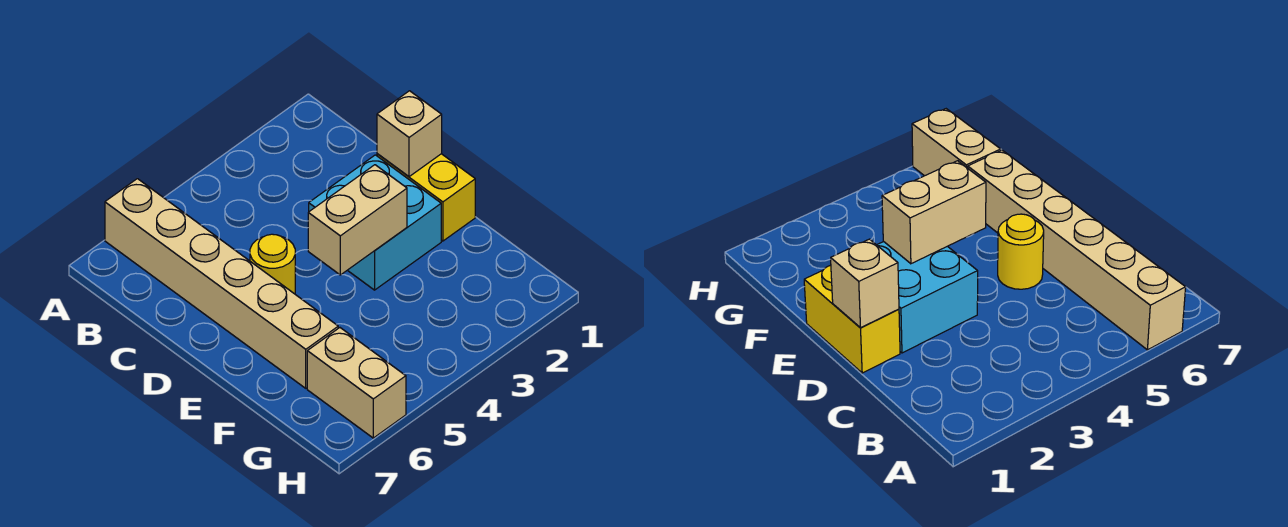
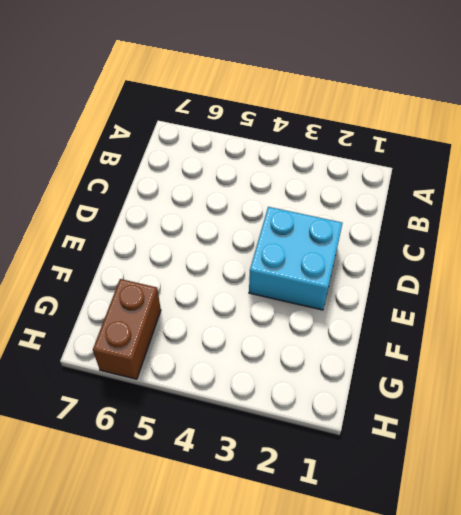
brown 1x2 brick [93,279,161,379] -> tan 1x2 brick [307,328,406,438]
none -> tan 1x6 brick [105,179,338,388]
none -> yellow 1x2 brick [377,154,475,241]

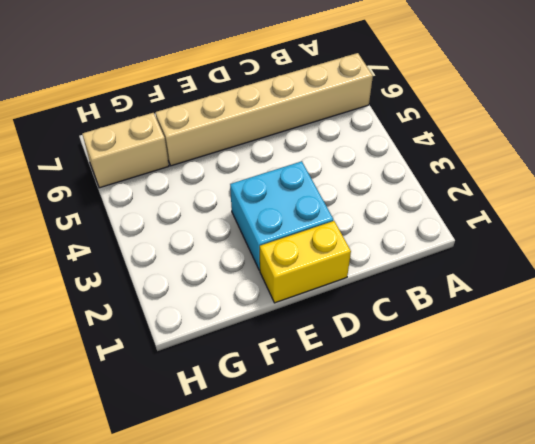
none -> yellow 1x1 round brick [250,234,295,294]
none -> tan 1x1 brick [377,91,442,177]

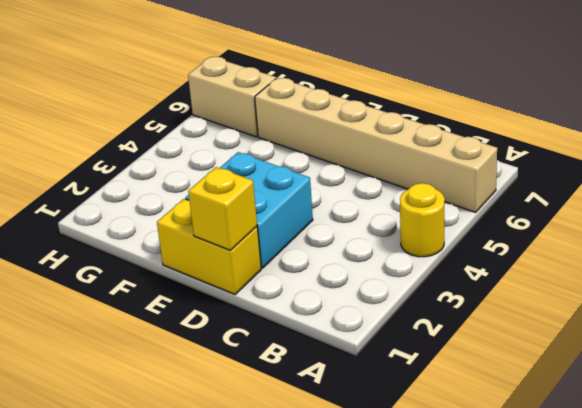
yellow 1x1 round brick [400,183,445,257] -> yellow 1x1 round brick moved to [250,234,295,294]
yellow 1x1 brick [188,167,257,250] -> tan 1x1 brick [377,91,442,177]
none -> tan 1x2 brick [308,165,407,275]

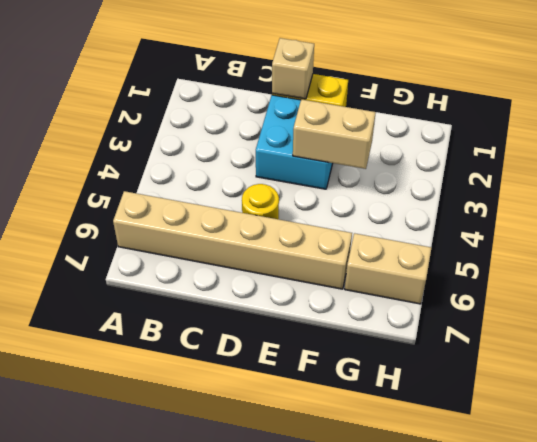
tan 1x2 brick [293,99,376,169] -> tan 1x2 brick turned to [308,165,407,275]

